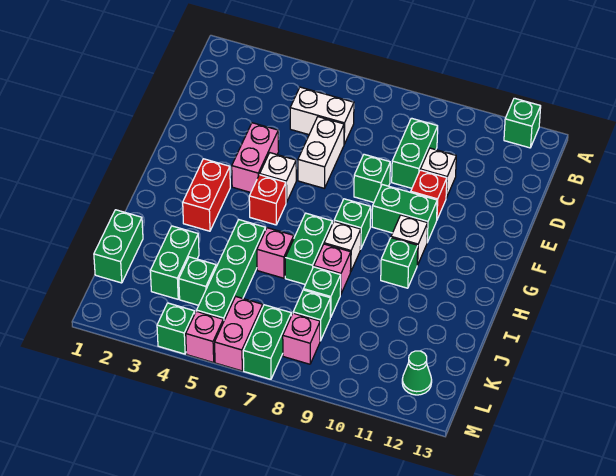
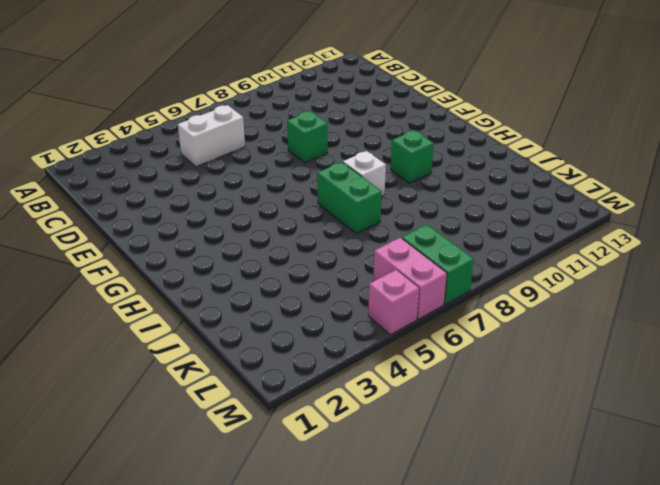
none -> green 1x1 brick [504,98,541,148]
none -> green 1x2 brick [392,118,438,188]
none -> white 1x2 brick [298,117,344,188]
none -> white 1x1 brick [420,148,456,198]

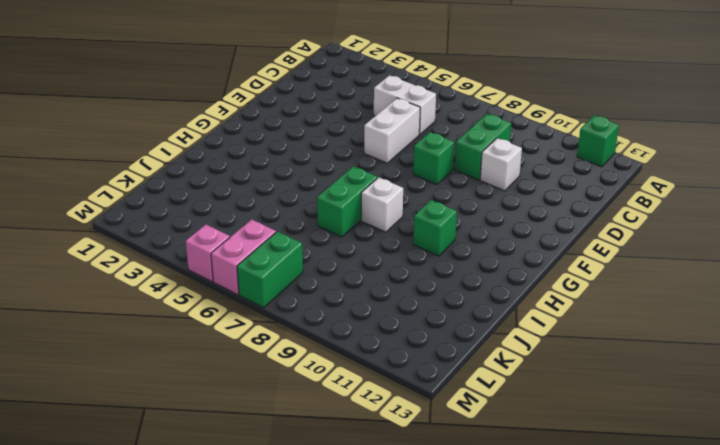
none -> pink 1x2 brick [232,123,279,192]
none -> red 1x1 brick [411,170,447,219]
none -> white 1x1 brick [260,153,296,203]
none -> green 1x2 brick [372,185,437,242]

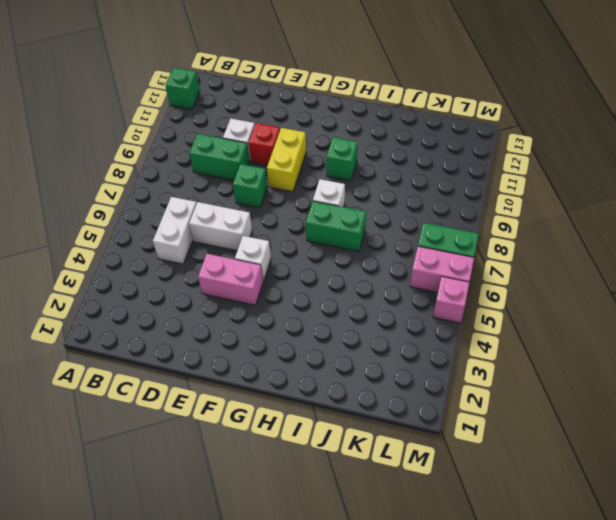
yellow 1x2 brick [267,128,306,192] -> green 1x2 brick [372,185,437,242]
none -> red 1x2 brick [183,159,230,231]
none -> red 1x1 brick [249,175,286,225]
none -> green 1x1 brick [334,199,371,249]
none -> white 1x1 brick [391,215,428,265]

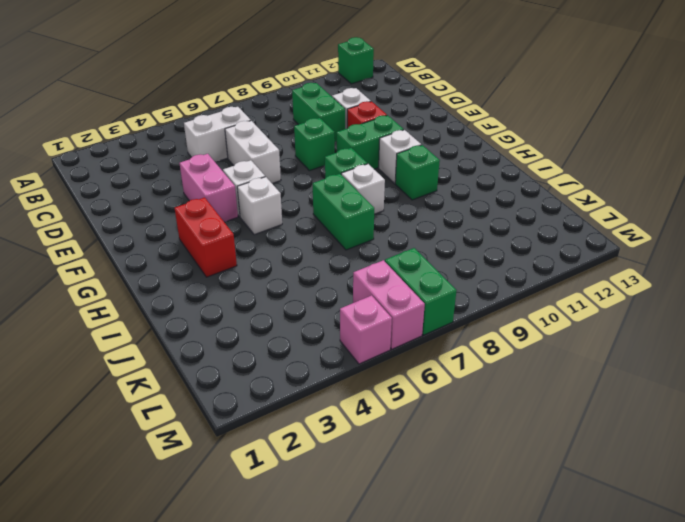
white 1x1 brick [237,177,282,235] -> red 1x1 brick [249,175,286,225]
none -> green 1x4 brick [197,220,265,322]
none -> pink 1x1 brick [257,228,294,278]
none -> pink 1x1 brick [314,244,351,295]
none -> green 1x2 brick [94,210,143,283]

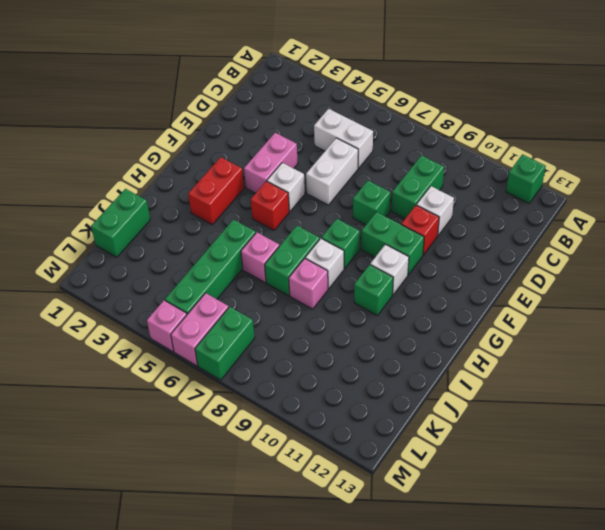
none -> green 1x2 brick [150,226,199,299]
none -> green 1x1 brick [304,267,341,317]
none -> green 1x1 brick [179,257,216,305]
none -> green 1x1 brick [293,290,331,341]

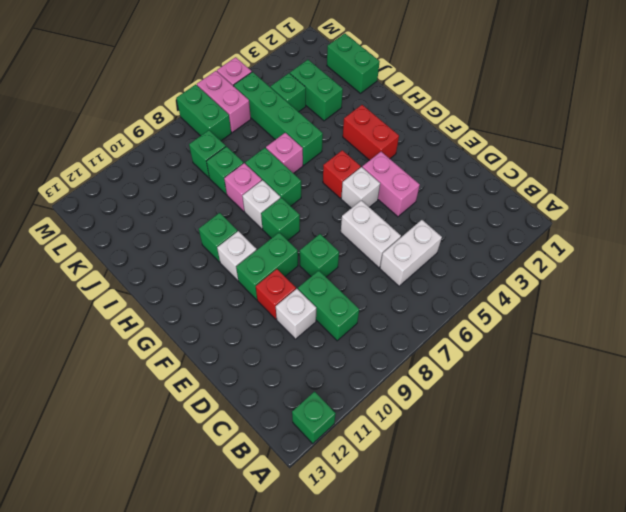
none -> pink 1x1 brick [283,313,320,364]
none -> green 1x1 cone [402,351,432,395]
none -> green 1x1 brick [157,303,195,354]

